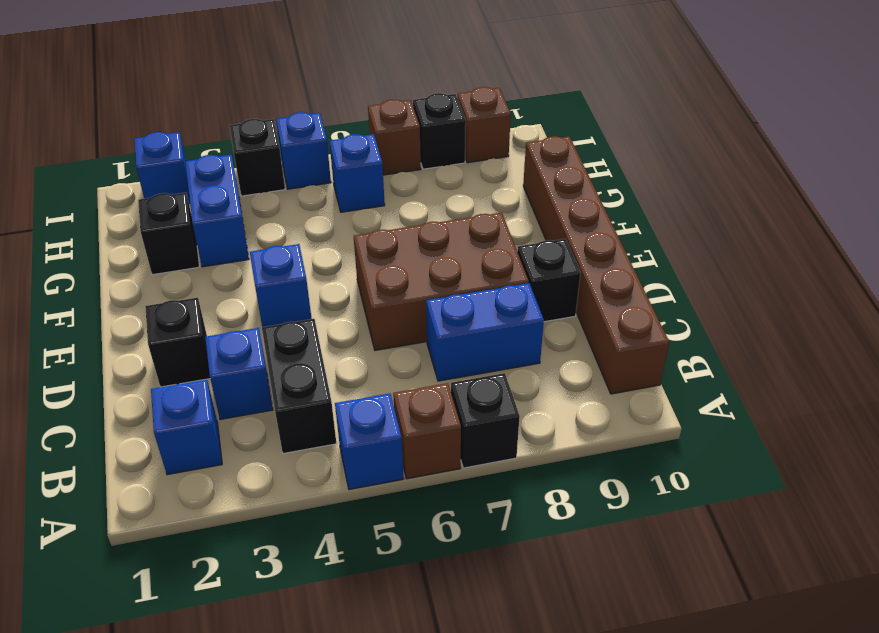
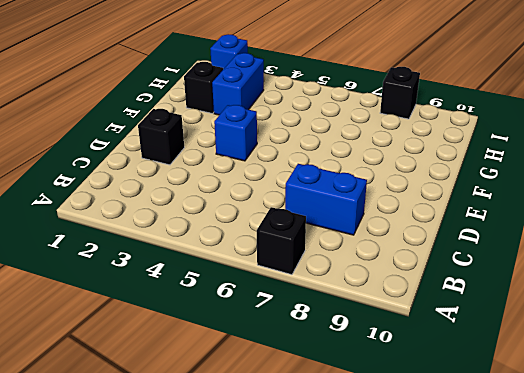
none -> blue 1x1 brick [335,393,404,490]
none -> brown 1x1 brick [393,383,461,479]
none -> blue 1x1 brick [151,379,222,475]

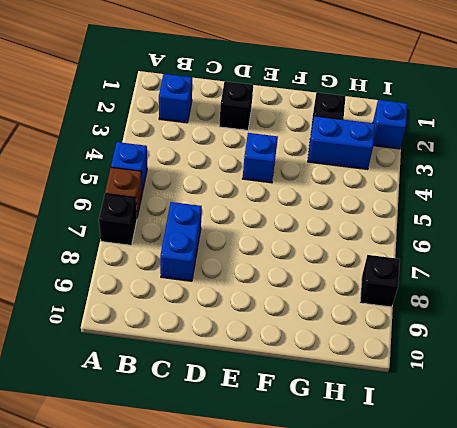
none -> black 1x2 brick [262,319,337,454]
none -> brown 1x6 brick [523,136,669,394]
none -> blue 1x1 brick [205,328,273,419]

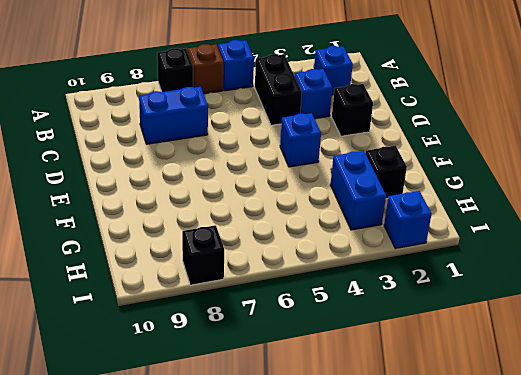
none -> brown 1x6 brick [523,136,669,394]
none -> brown 2x3 brick [354,213,529,350]
none -> black 1x1 brick [517,239,581,322]

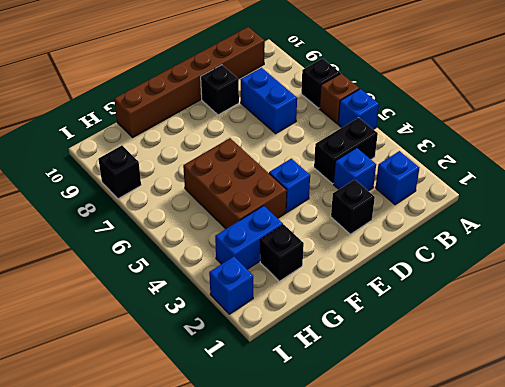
brown 2x3 brick [183,138,287,229] -> brown 2x3 brick moved to [354,213,529,350]
none -> blue 1x1 brick [330,134,385,212]
none -> black 1x1 brick [229,119,285,196]
none -> blue 1x1 brick [276,112,331,189]

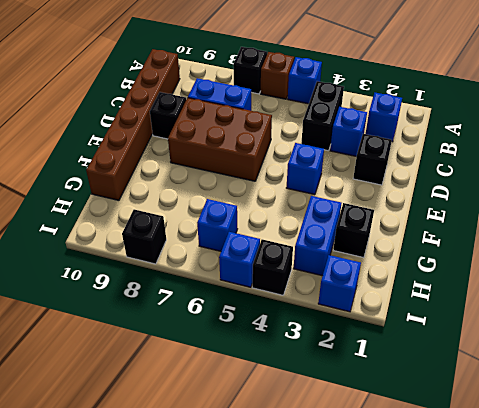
none -> brown 1x1 brick [368,100,421,175]
none -> brown 1x1 brick [458,87,511,163]

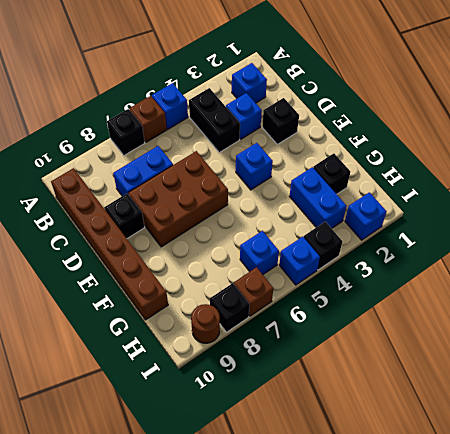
brown 1x1 round brick [191,304,220,343] -> brown 1x1 brick [458,87,511,163]

